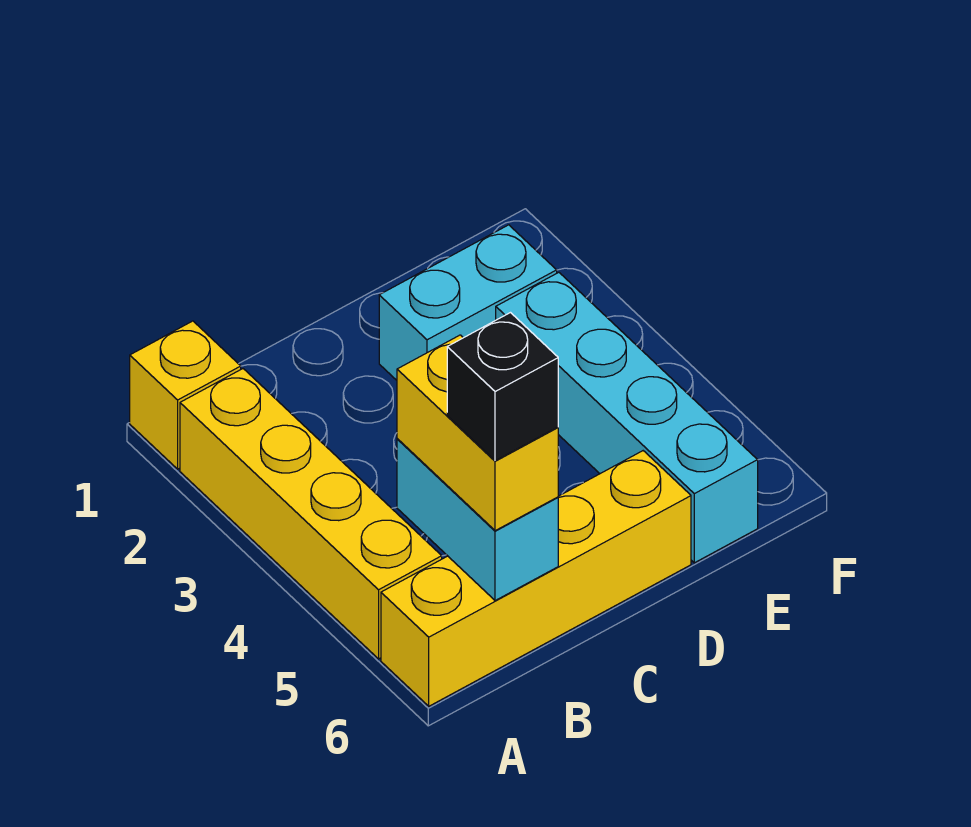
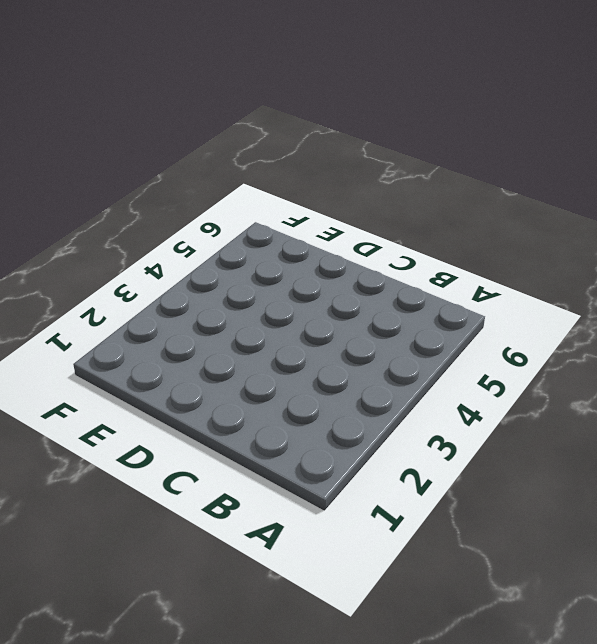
none -> yellow 1x1 brick [130,321,241,469]
none -> yellow 1x4 brick [180,369,442,659]

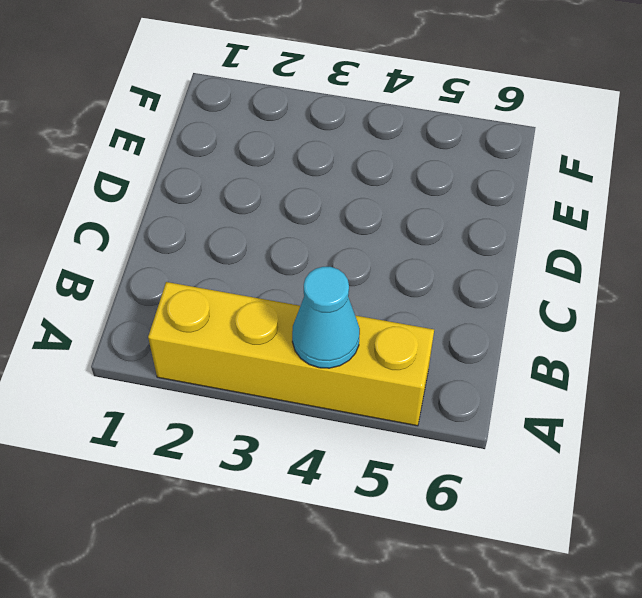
cyan 1x1 cone [292,267,360,368] -> none
none -> yellow 1x1 brick [130,321,241,469]
none -> yellow 1x4 brick [381,451,691,706]

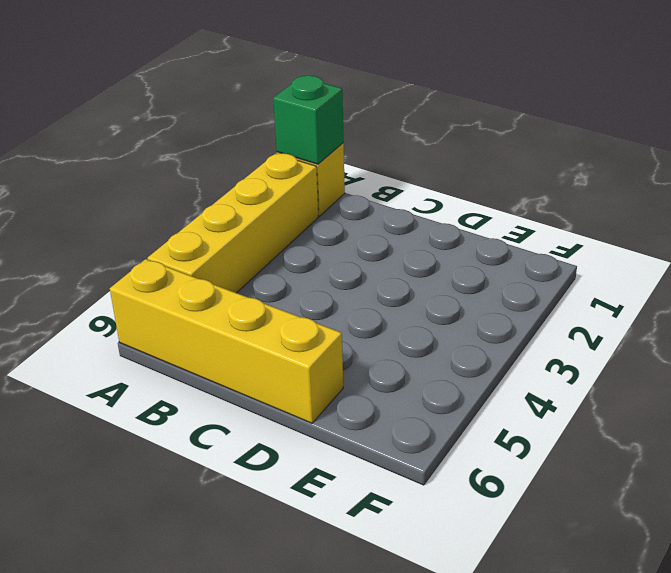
green 1x1 brick [273,76,344,164] -> none
none -> cyan 1x2 brick [379,225,557,380]
none -> cyan 1x4 brick [496,272,758,563]

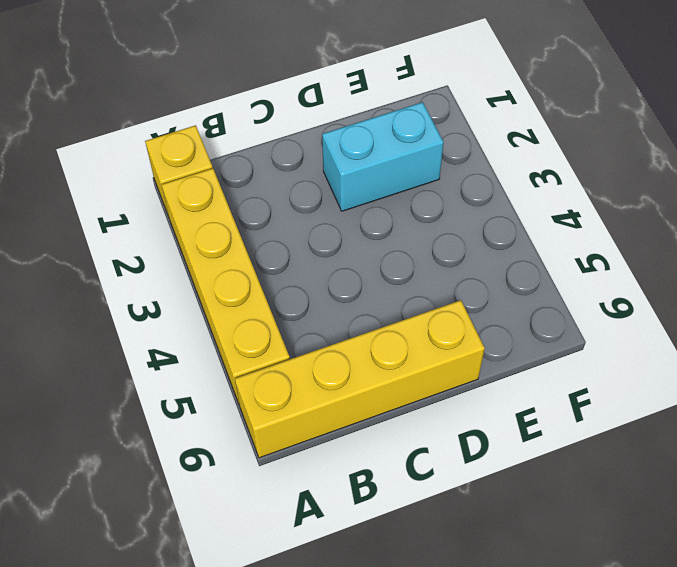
none -> cyan 1x4 brick [496,272,758,563]
none -> cyan 1x2 brick [397,439,558,601]

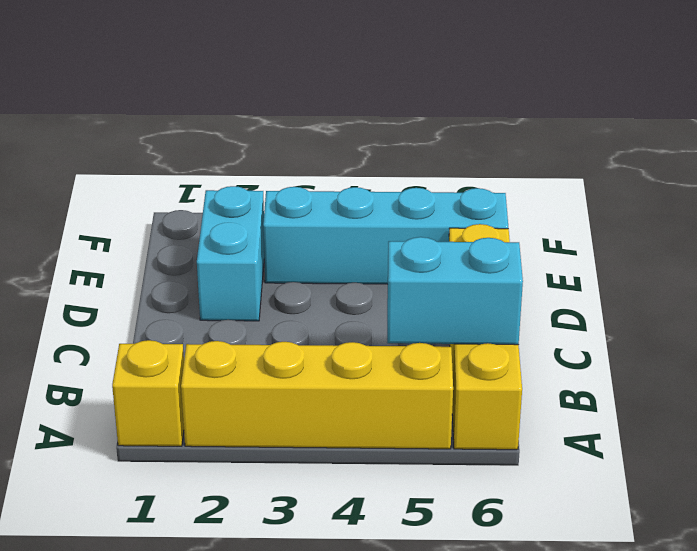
none -> yellow 1x2 brick [397,335,558,531]
none -> black 1x1 brick [447,313,558,461]

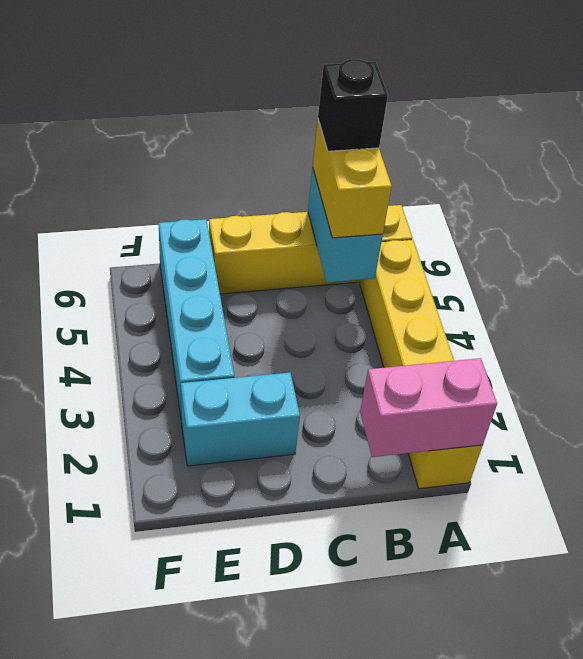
pink 1x2 brick [360,358,497,457] -> none

